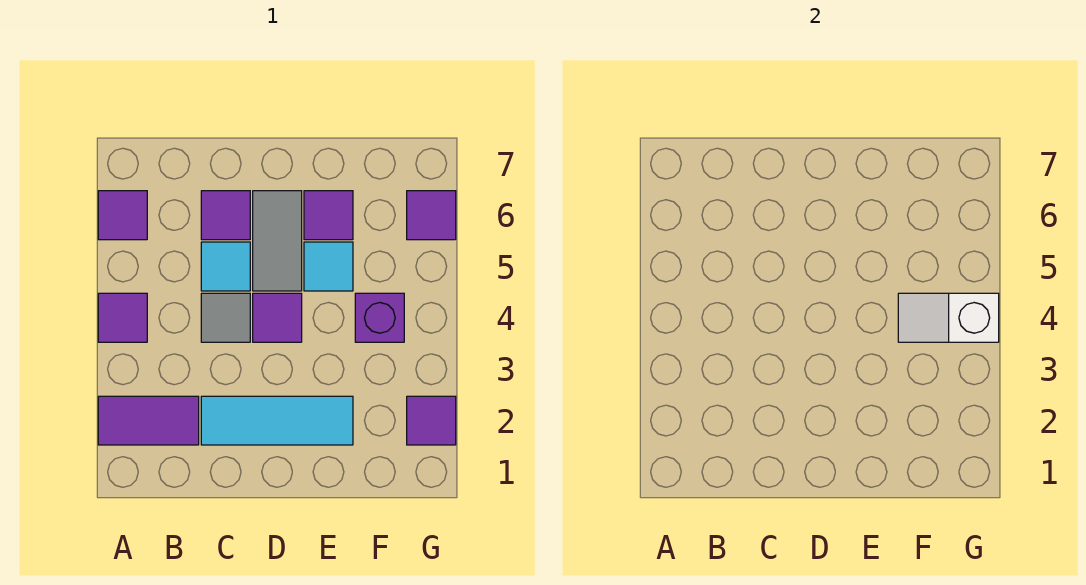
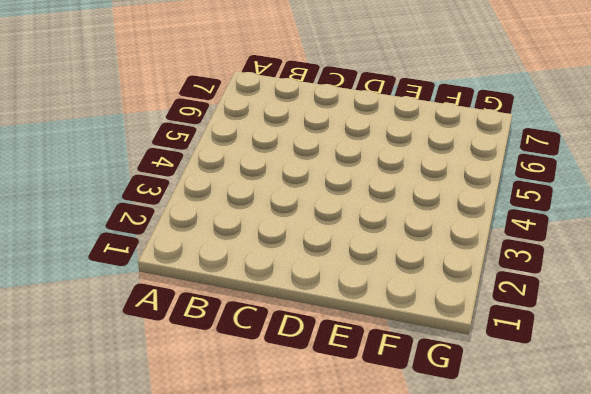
none -> purple 1x2 tile [98,396,199,445]
none -> purple 1x1 tile [98,293,147,342]
none -> purple 1x1 tile [98,191,147,240]

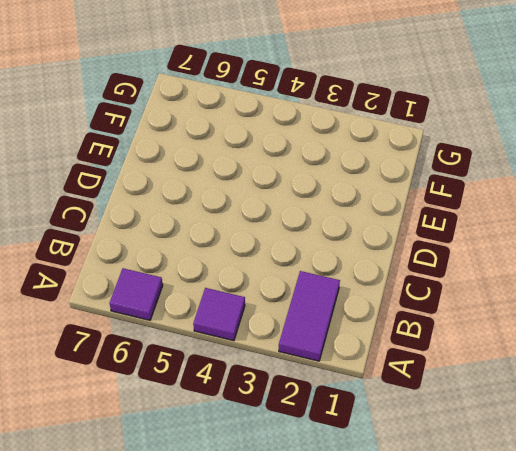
none -> cyan 1x3 tile [201,396,353,445]
none -> grey 1x1 tile [201,293,250,342]
none -> cyan 1x1 tile [201,242,250,291]

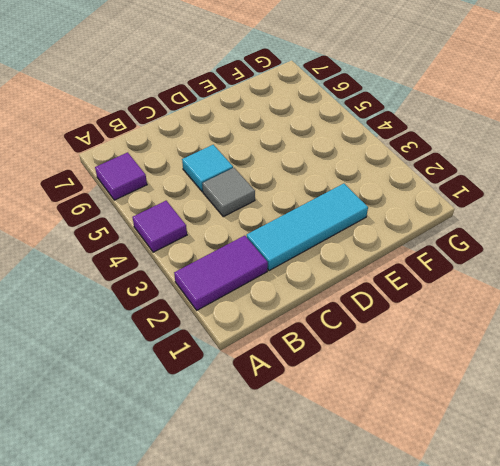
none -> purple 1x1 tile [201,191,250,240]
none -> purple 1x1 tile [253,293,302,342]
none -> grey 1x2 tile [253,191,302,291]

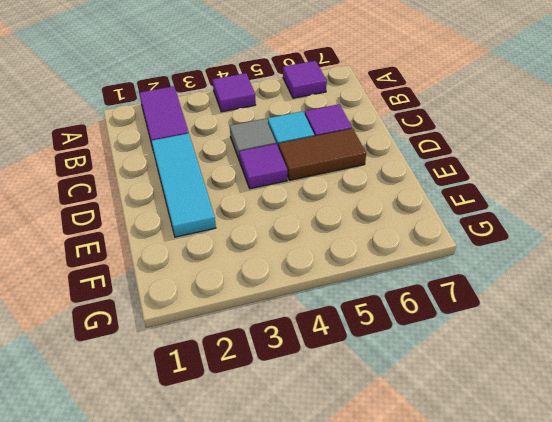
brown 1x2 tile [278,128,366,180] -> grey 1x2 tile [253,191,302,291]
none -> cyan 1x1 tile [304,242,353,291]
none -> purple 1x1 tile [304,191,353,240]
none -> purple 1x1 brick [355,293,404,342]

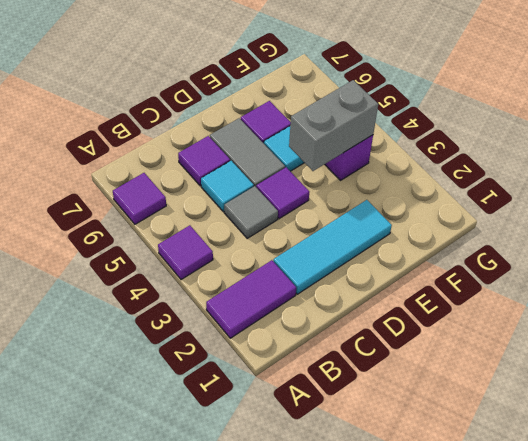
grey 1x2 brick [289,80,378,171] -> white 1x2 slope [898,293,999,342]
none -> purple 1x1 tile [407,396,456,445]
none -> purple 1x1 tile [407,191,456,240]

